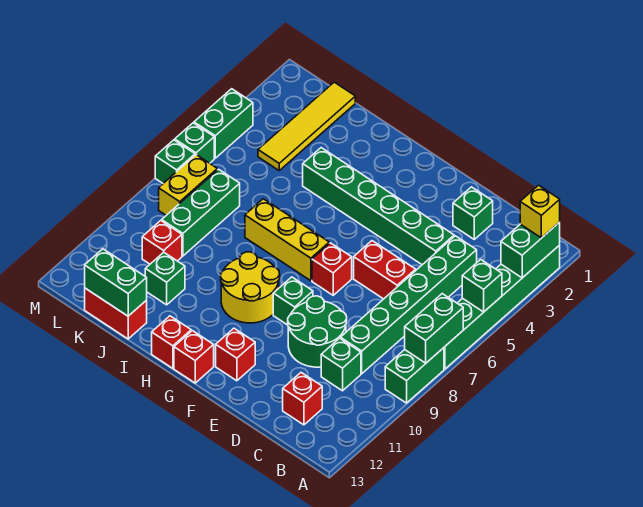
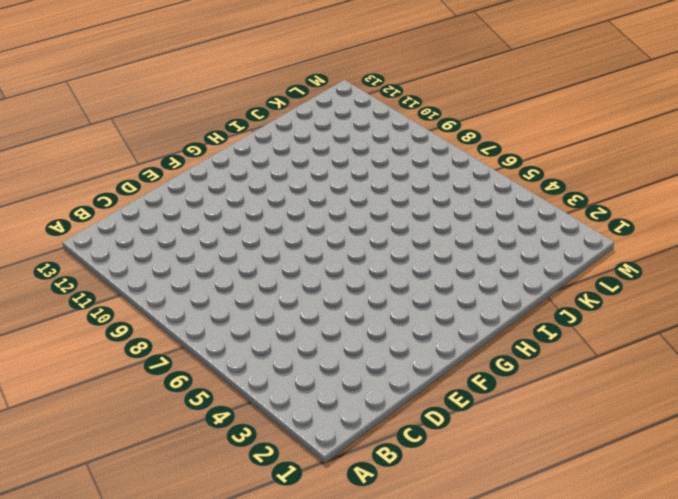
none -> green 1x6 brick [444,245,560,369]
none -> green 1x2 brick [385,348,444,403]
none -> green 1x6 brick [341,236,477,374]
none -> green 1x1 brick [321,338,361,391]

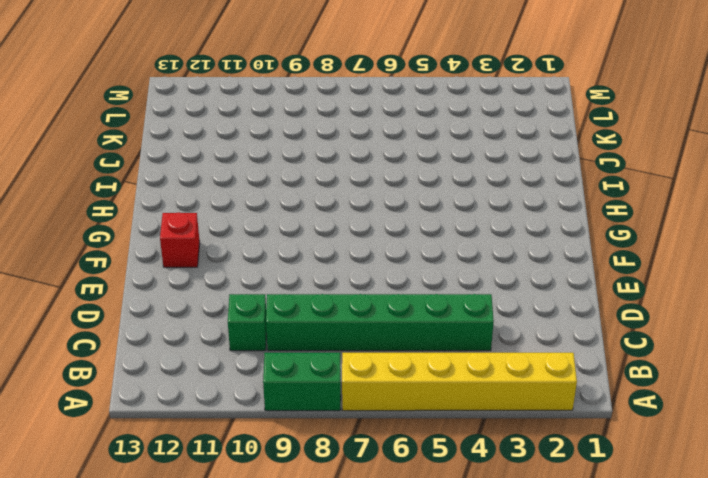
yellow 1x6 brick [342,353,577,411] -> green 1x6 brick [444,245,560,369]
none -> red 1x1 brick [283,373,322,425]
none -> green 1x1 brick [453,187,493,239]
none -> green 1x6 brick [303,148,454,265]
none -> red 1x2 brick [354,241,416,299]

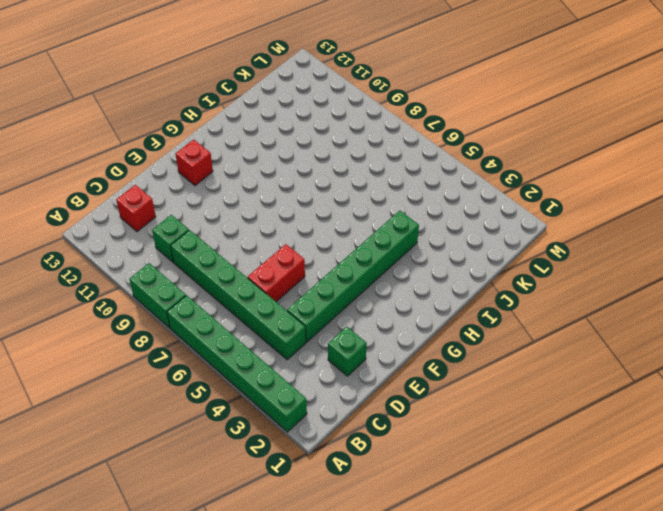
none -> green 2x2 round brick [288,296,347,367]
none -> red 1x1 brick [312,243,352,295]
none -> green 1x1 brick [273,277,313,325]
none -> yellow 1x3 brick [245,199,329,281]

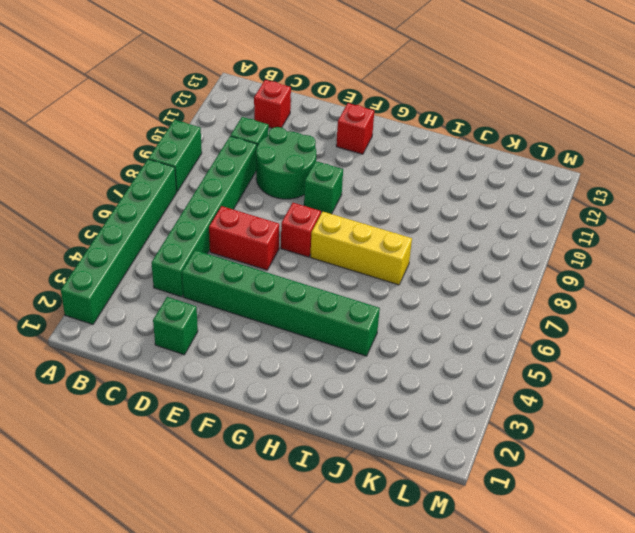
none -> yellow 2x2 round brick [221,252,280,323]
none -> red 1x1 brick [174,331,214,383]
none -> red 1x1 brick [152,316,191,368]
none -> green 1x1 brick [145,252,185,305]

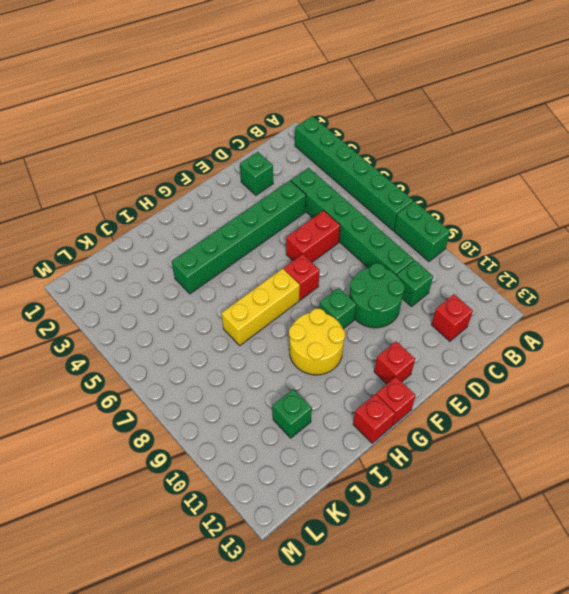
none -> red 1x2 brick [85,288,147,339]
none -> yellow 1x4 tile [258,82,355,170]
none -> green 1x3 brick [162,169,240,256]
none -> red 1x1 brick [142,221,182,264]

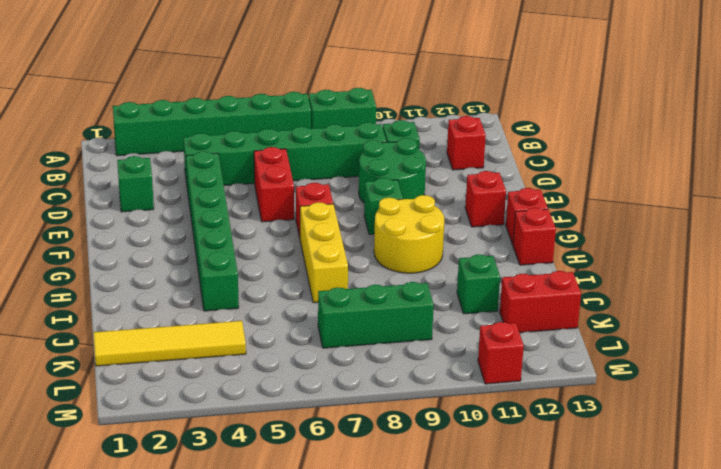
red 1x2 brick [500,271,581,333] -> red 1x2 brick turned to [85,288,147,339]
red 1x1 brick [478,322,524,384] -> red 1x1 brick moved to [142,221,182,264]
none -> yellow 1x2 brick [159,155,217,215]
none -> green 1x2 brick [194,89,253,158]
none -> green 1x1 brick [175,123,214,163]
none -> green 1x1 brick [155,140,195,183]

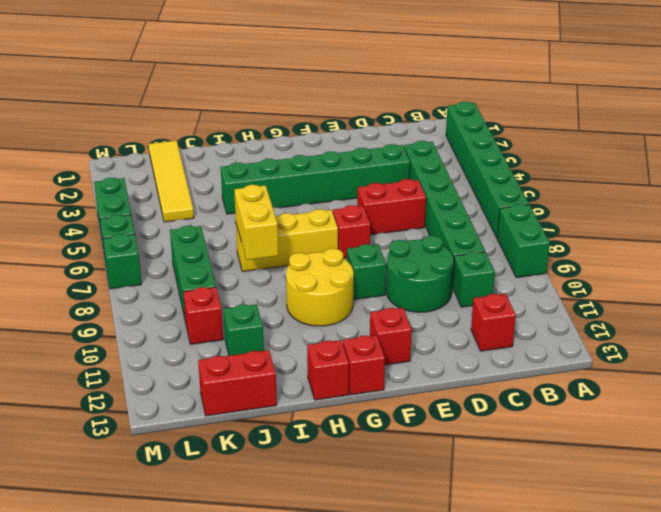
yellow 1x2 brick [234,185,279,260] -> yellow 1x2 brick moved to [159,155,217,215]
none -> green 1x1 brick [453,187,493,239]
none -> green 1x2 brick [501,222,560,278]
none -> green 1x1 brick [462,259,502,312]
none -> green 1x2 brick [405,294,463,363]

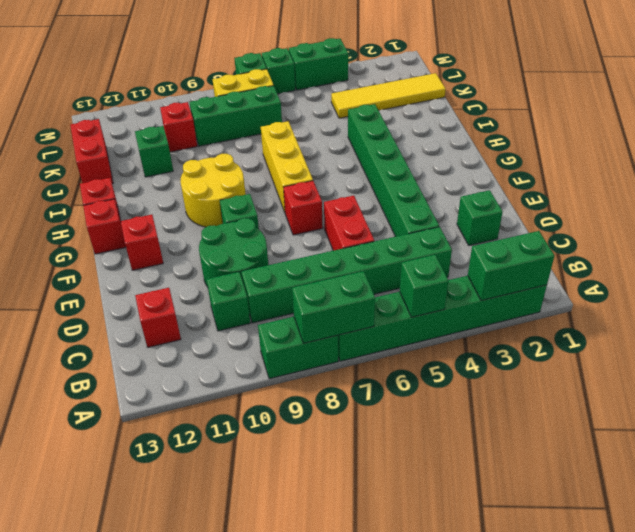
none -> green 1x2 brick [85,249,147,316]
none -> yellow 1x1 brick [520,185,560,238]

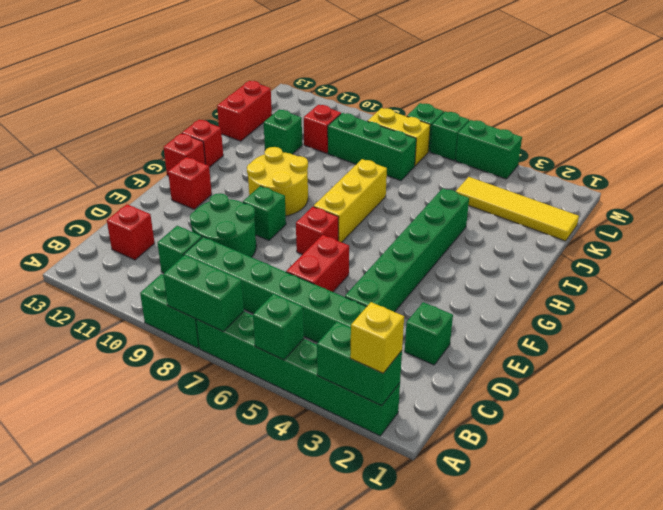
none -> green 1x2 brick [85,249,147,316]

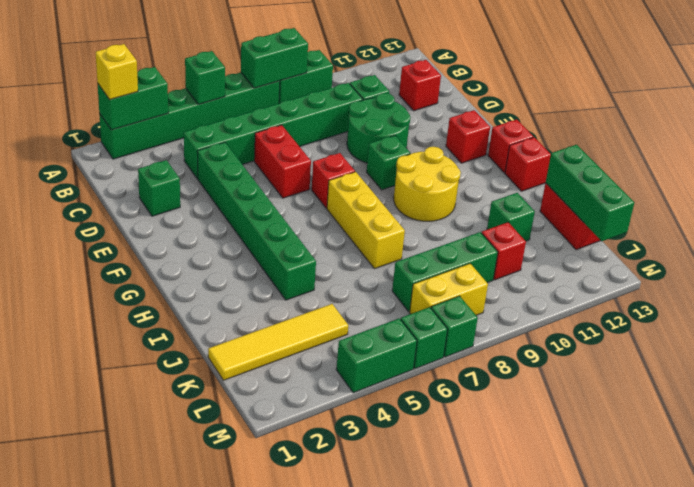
green 1x3 brick [546,145,634,241] -> green 1x2 brick [85,249,147,316]

